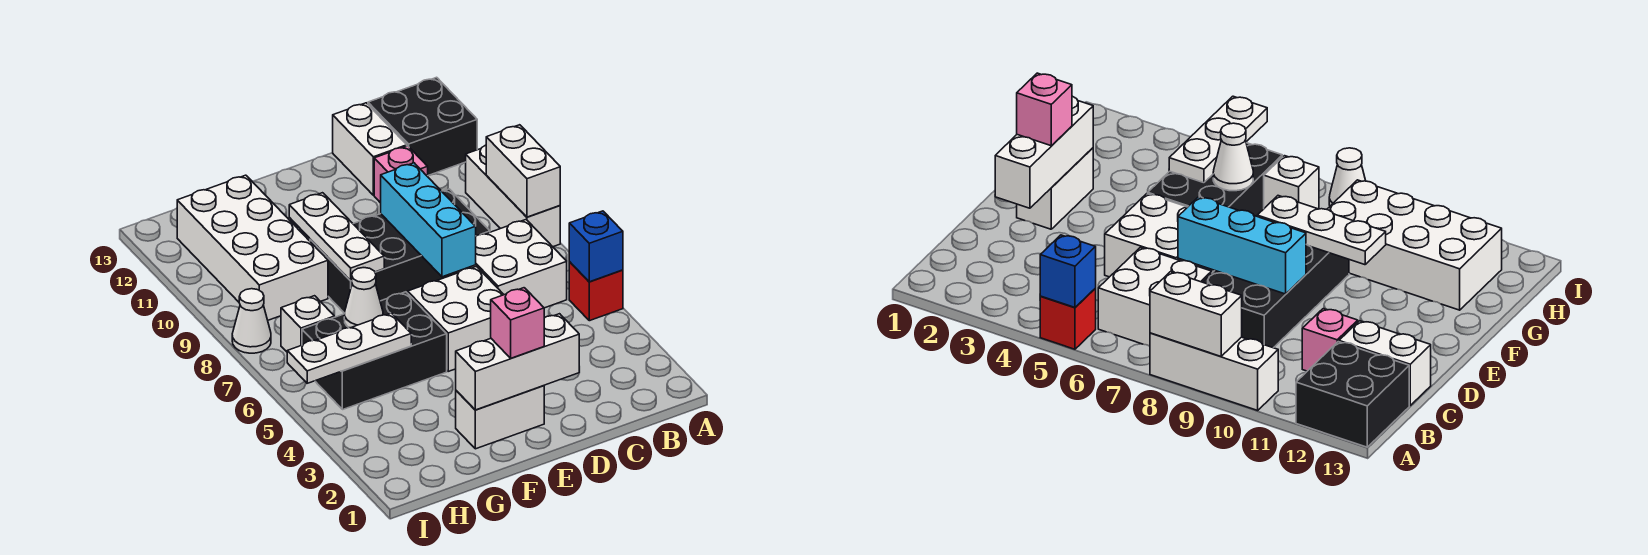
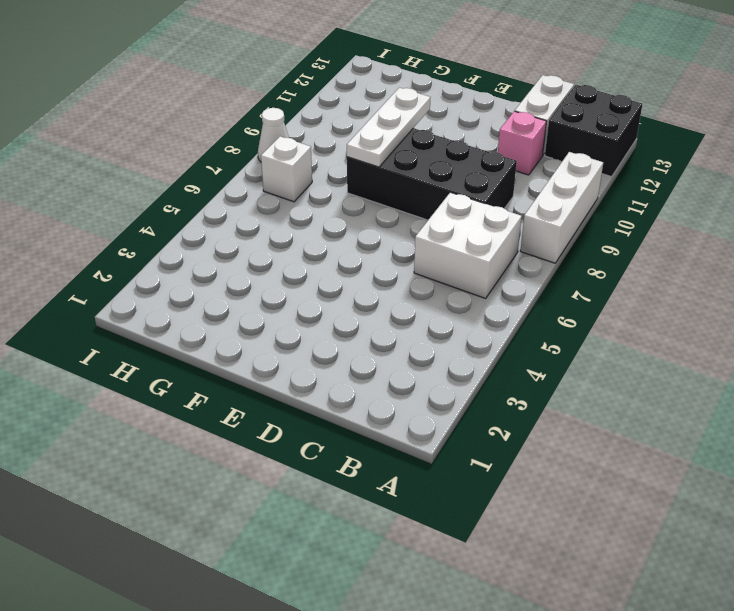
none -> red 1x1 brick [569,262,623,321]
none -> white 2x2 brick [408,266,504,371]
none -> white 1x2 brick [456,386,544,449]

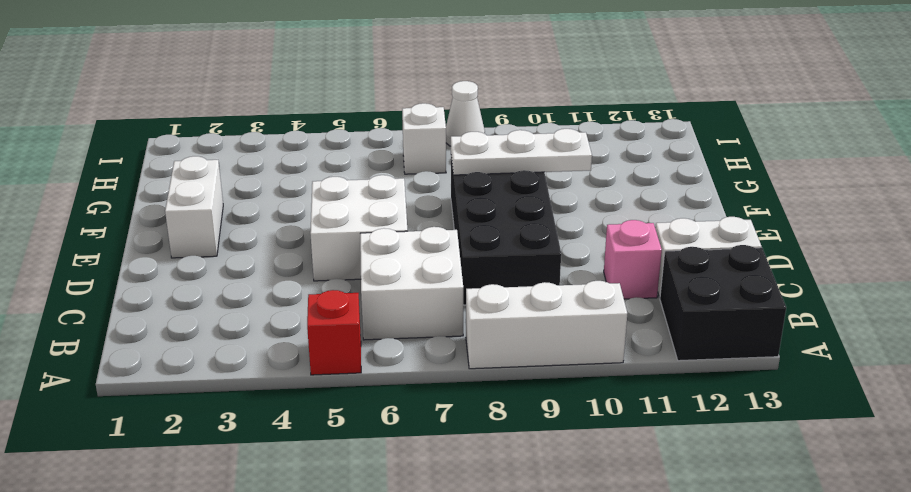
none -> black 2x3 brick [302,292,447,410]
none -> white 2x4 brick [177,175,328,320]
none -> blue 1x1 brick [569,211,623,282]

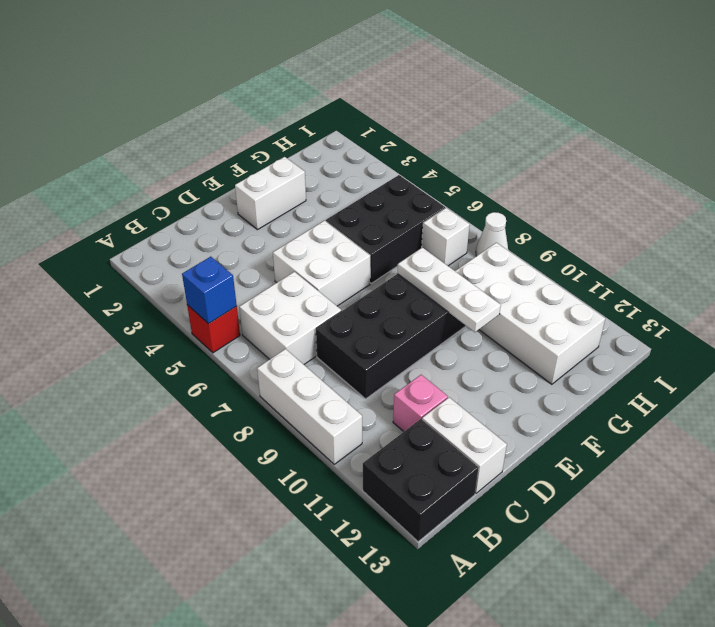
none -> white 1x2 brick [486,125,560,217]
none -> white 1x3 brick [456,314,579,410]
none -> cyan 1x3 brick [381,163,476,277]

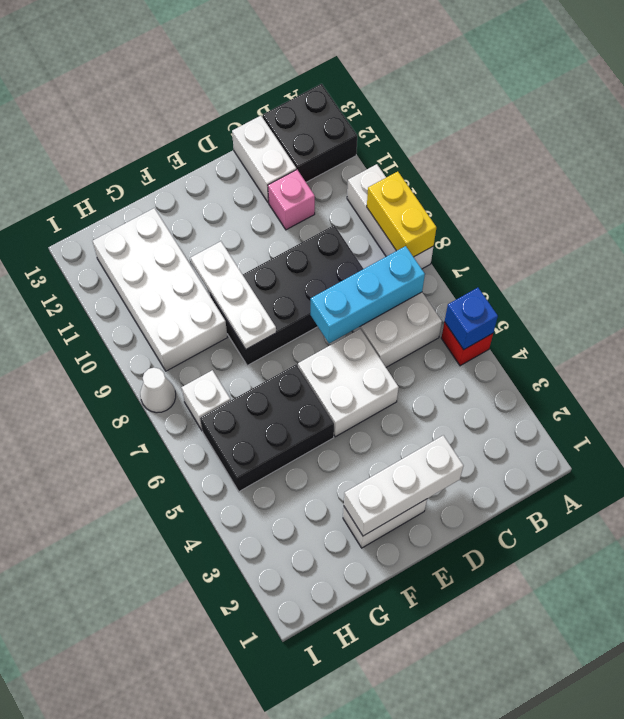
yellow 1x2 brick [367,172,436,257] -> white 1x2 brick [486,125,560,217]
cyan 1x3 brick [311,246,425,343] -> cyan 1x3 brick turned to [381,163,476,277]
none -> white 1x3 plate [287,313,411,383]
none -> white 1x1 cone [344,268,383,328]
none -> pink 1x1 brick [491,288,544,358]

